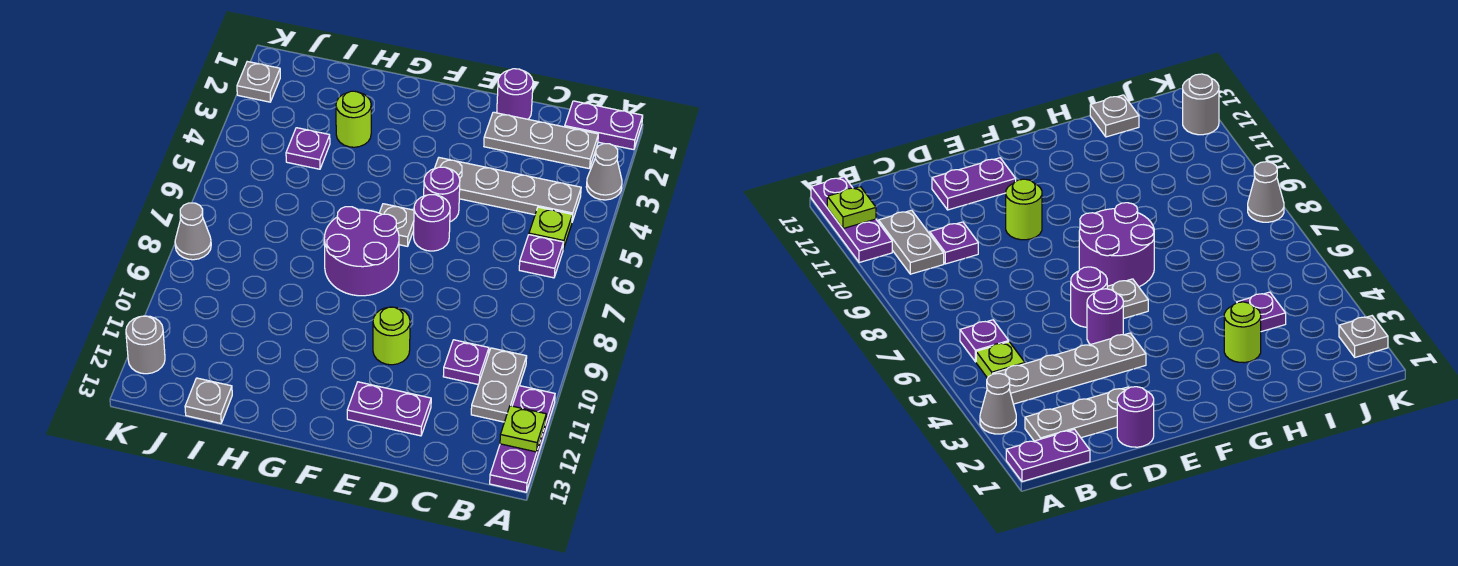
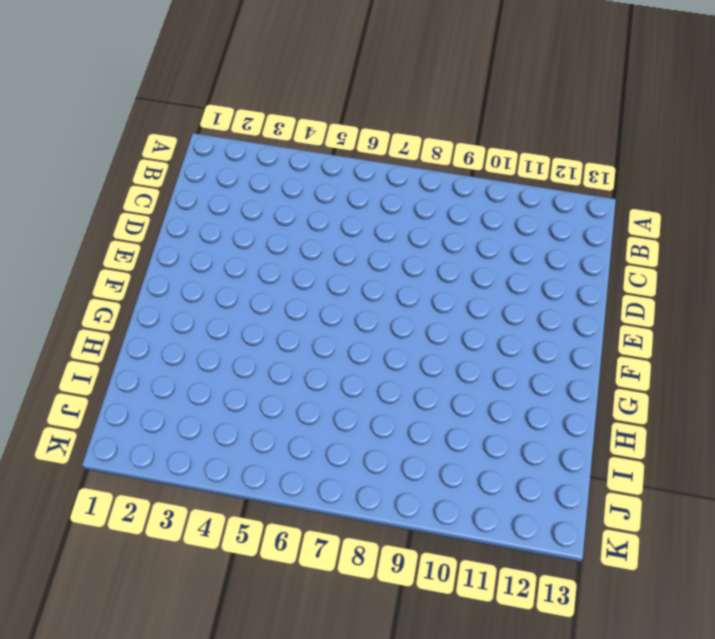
none -> purple 1x2 plate [565,101,643,150]
none -> grey 1x1 cone [586,144,622,200]
none -> purple 1x3 plate [490,386,555,492]

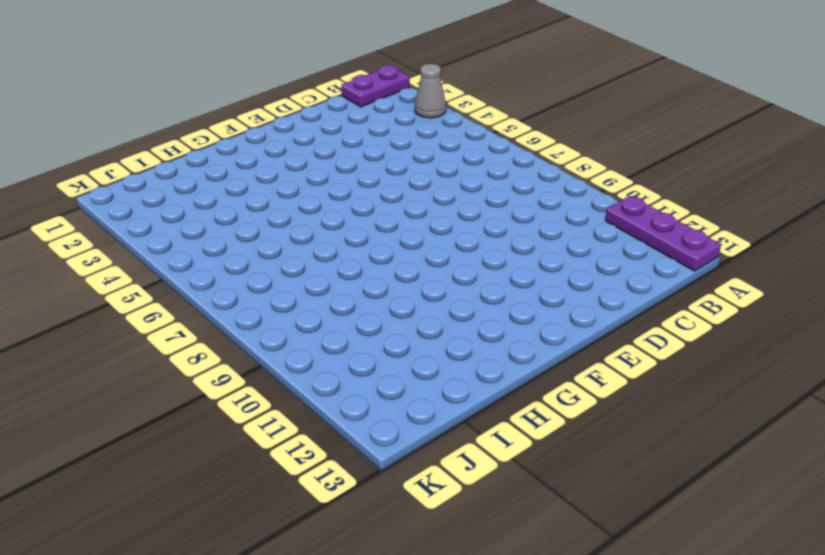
none -> grey 1x3 plate [484,112,598,168]
none -> grey 1x4 plate [435,158,581,221]
none -> lime 1x1 plate [529,207,572,249]

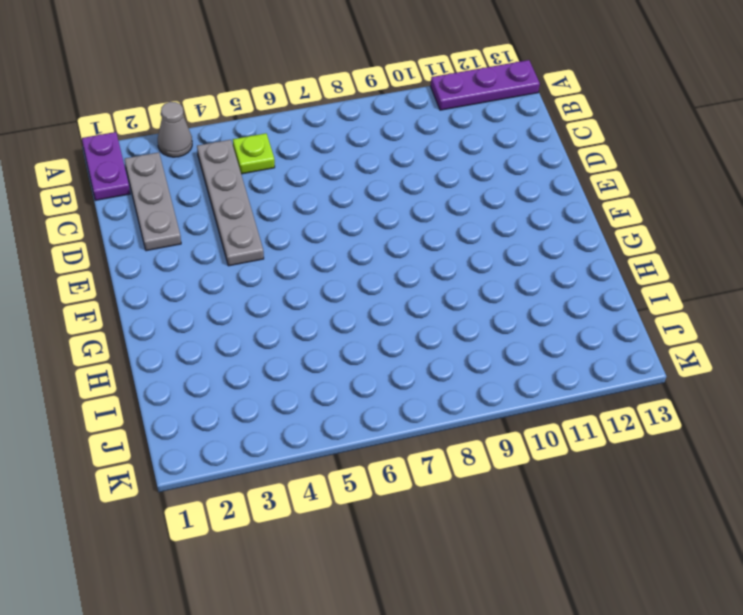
none -> purple 1x1 plate [519,235,563,278]
none -> grey 1x2 plate [471,348,527,422]
none -> purple 1x1 plate [443,340,489,385]

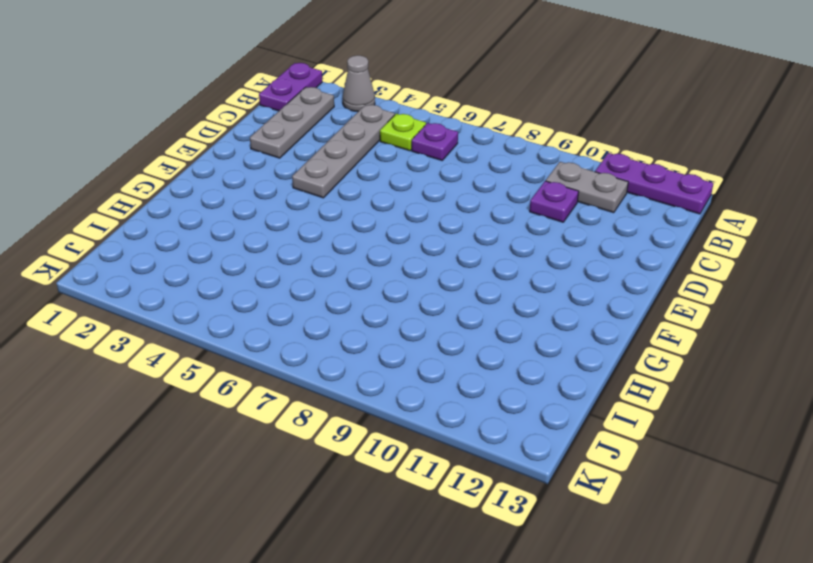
none -> purple 1x1 round brick [497,69,533,119]
none -> purple 1x2 plate [347,382,431,436]
none -> purple 1x1 round brick [424,167,460,222]

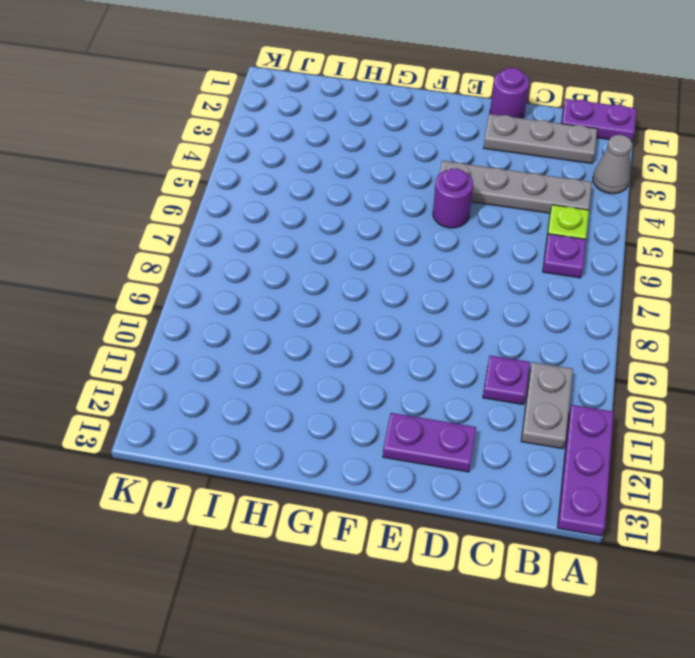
none -> purple 1x1 round brick [414,195,450,251]
none -> lime 1x1 round brick [373,307,410,365]
none -> grey 1x1 plate [380,204,414,246]

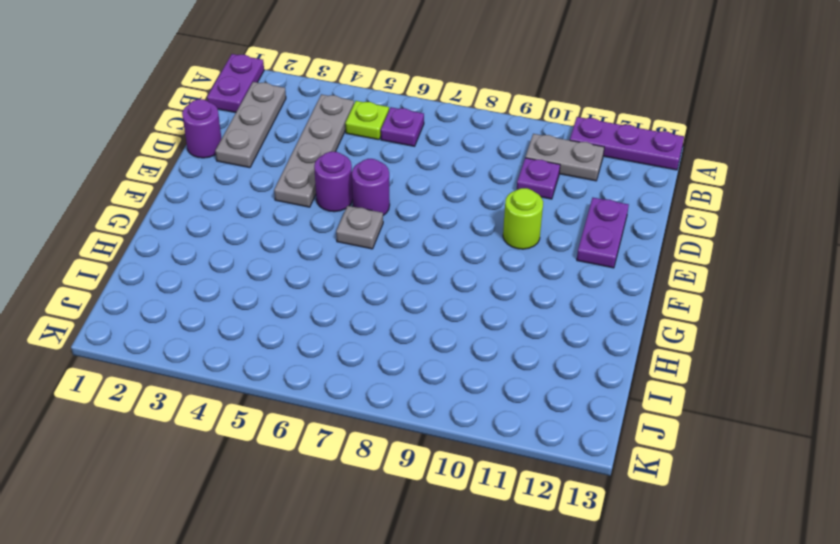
none -> grey 1x1 cone [586,144,622,200]
none -> purple 2x2 round brick [324,207,399,296]
none -> lime 1x1 round brick [336,91,371,147]

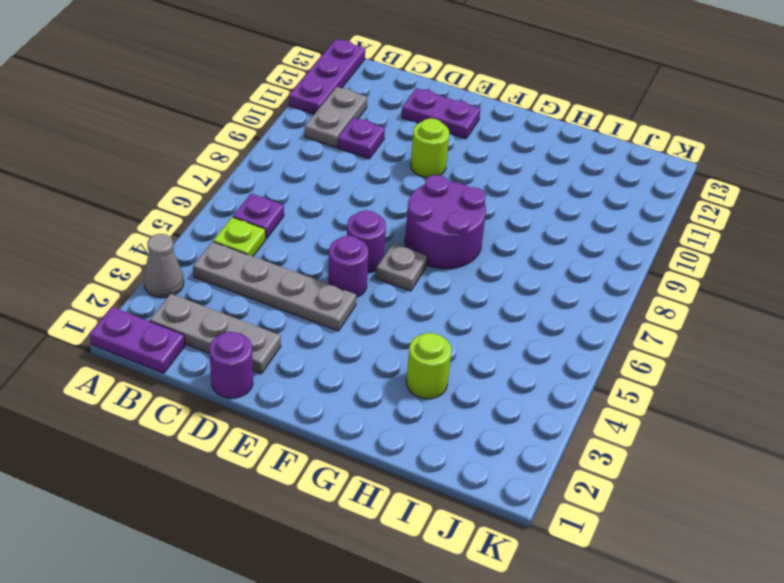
none -> purple 1x1 plate [286,128,330,169]
none -> grey 1x1 plate [185,378,232,423]
none -> grey 1x1 plate [237,62,280,102]

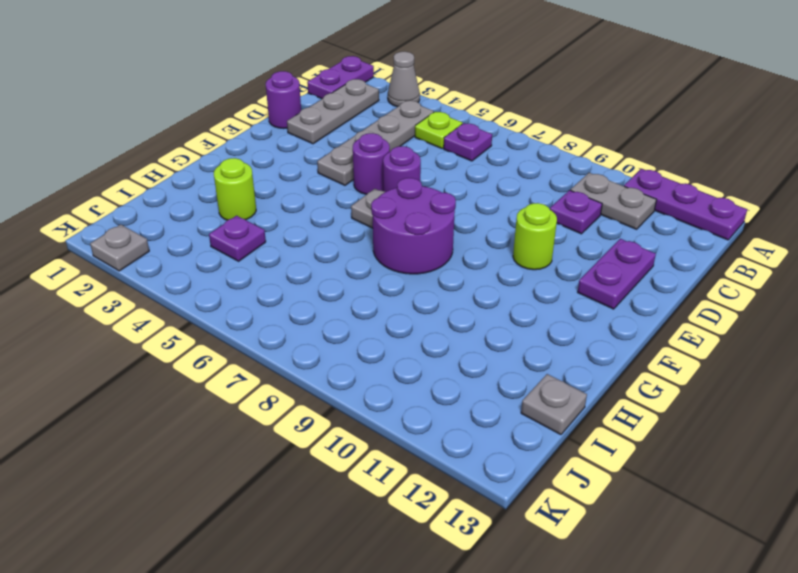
none -> grey 1x1 cone [175,203,211,260]
none -> grey 1x1 round brick [126,316,165,374]
none -> lime 1x1 plate [500,406,546,452]

